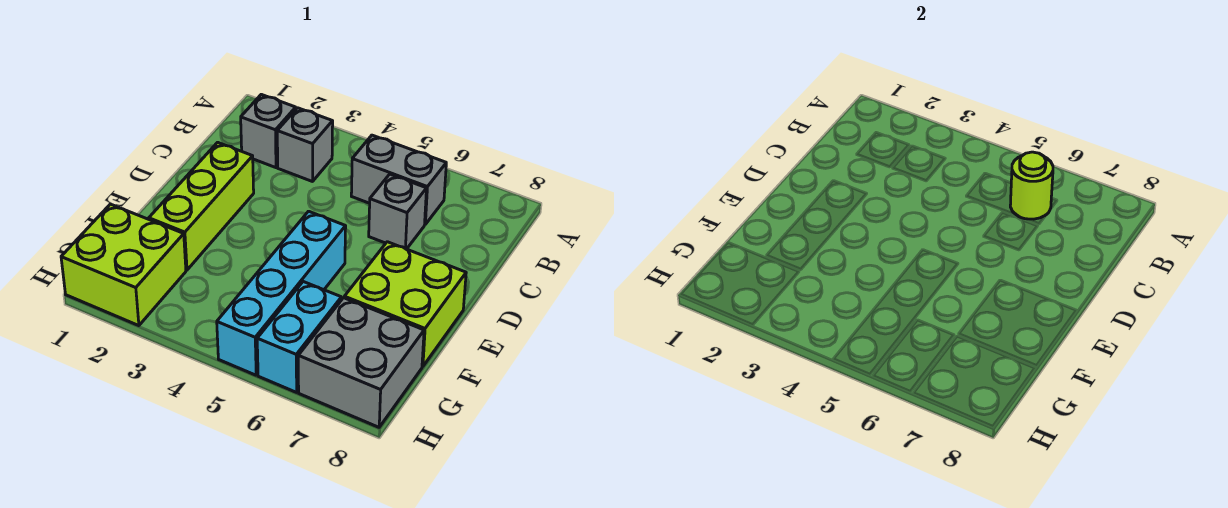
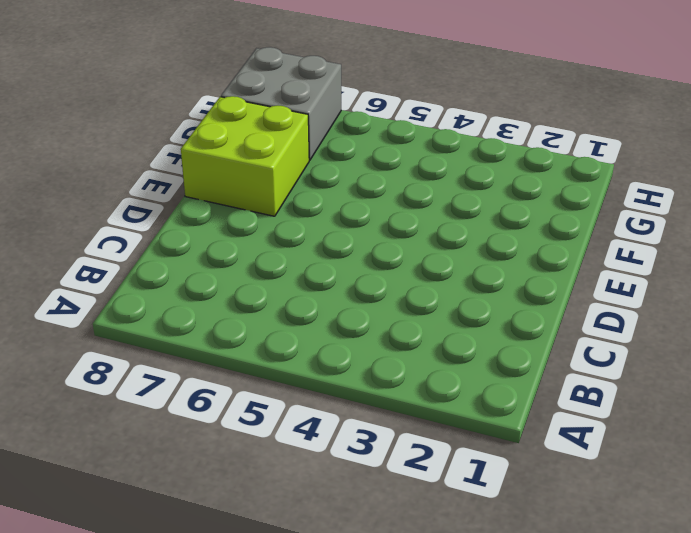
none -> grey 1x1 brick [241,94,296,168]
none -> grey 1x1 brick [277,108,333,182]

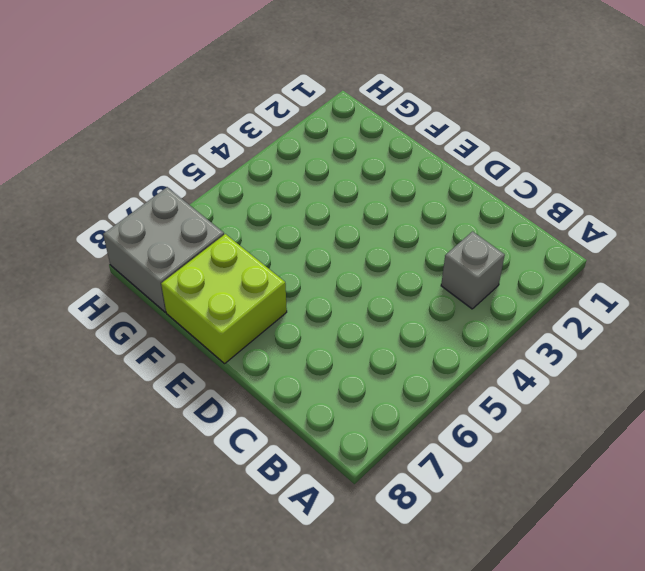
none -> grey 1x1 brick [241,94,296,168]
none -> grey 1x2 brick [351,135,446,224]

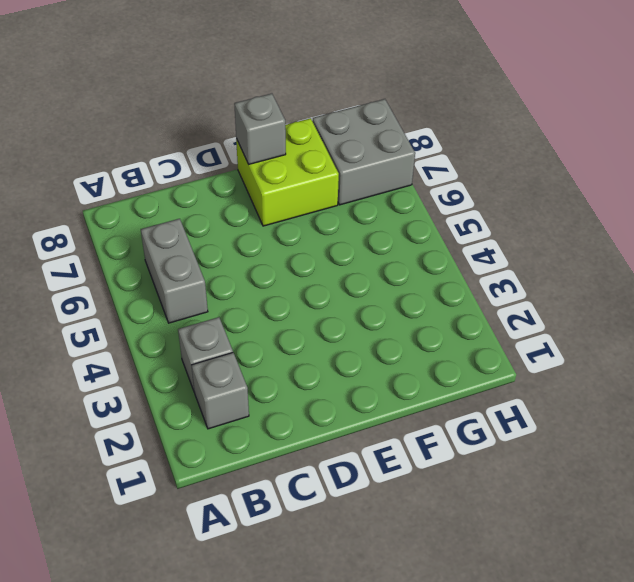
grey 1x1 brick [234,94,286,164] -> grey 1x1 brick moved to [369,174,427,249]
none -> lime 1x3 brick [149,142,254,270]
none -> cyan 1x4 brick [217,211,346,375]

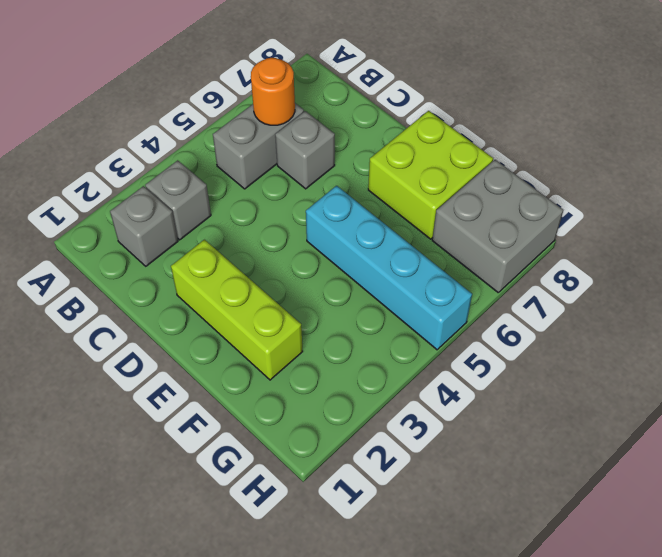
orange 1x1 round brick [251,58,295,125] -> lime 1x1 round brick [1010,152,1053,219]
none -> lime 2x2 brick [61,204,186,326]
none -> cyan 1x2 brick [257,282,341,392]

